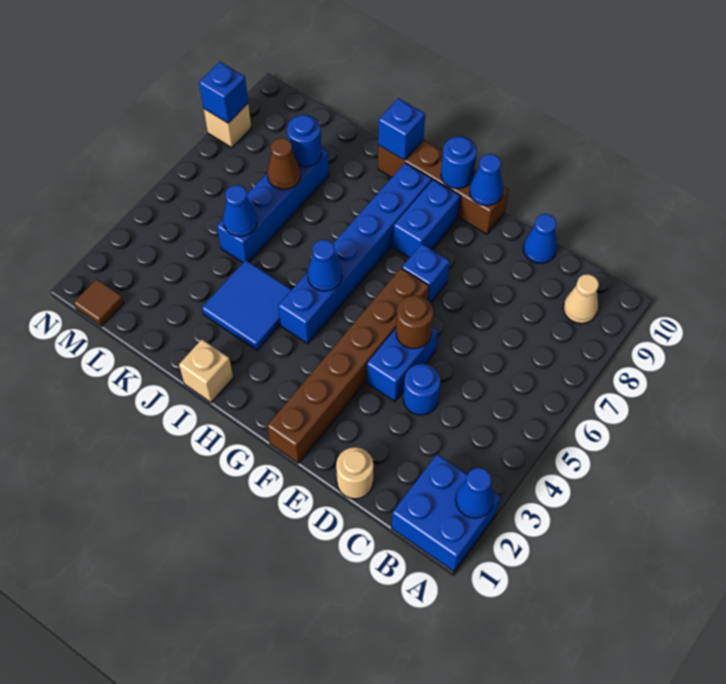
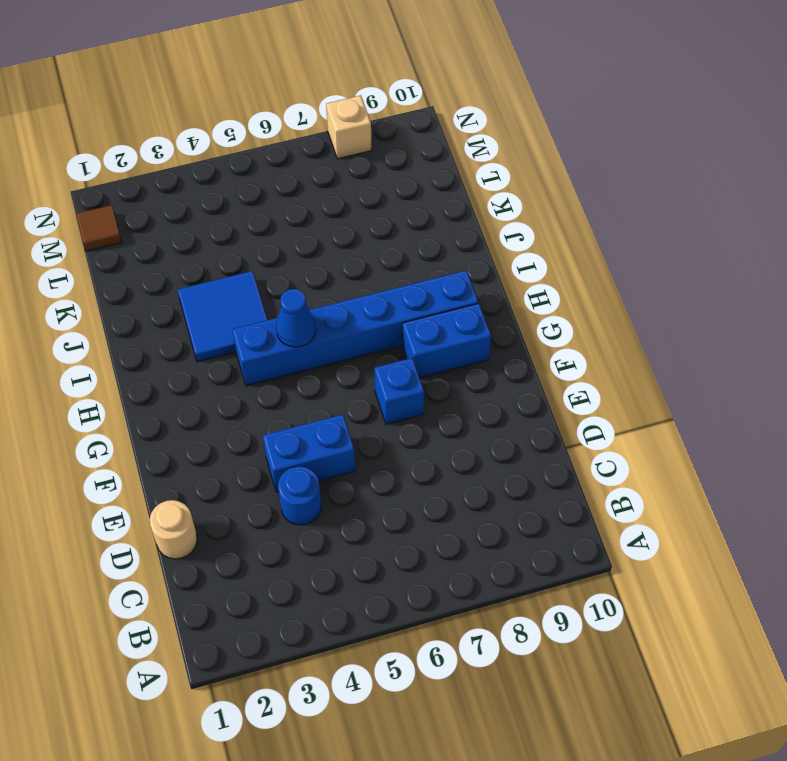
none -> blue 2x2 brick [392,454,500,572]
none -> tan 1x1 cone [563,274,599,324]
none -> blue 1x1 cone [523,214,557,263]

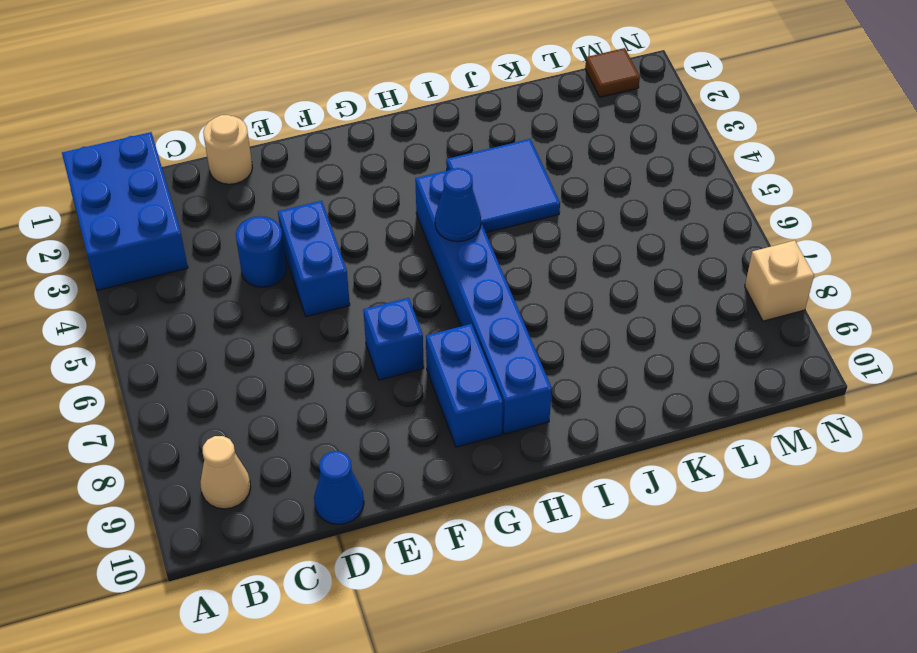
blue 2x3 brick [62,132,188,290] -> blue 2x2 brick [392,454,500,572]
none -> brown 1x6 brick [267,268,429,463]
none -> brown 1x4 brick [378,140,509,234]
none -> tan 1x1 brick [179,339,233,403]

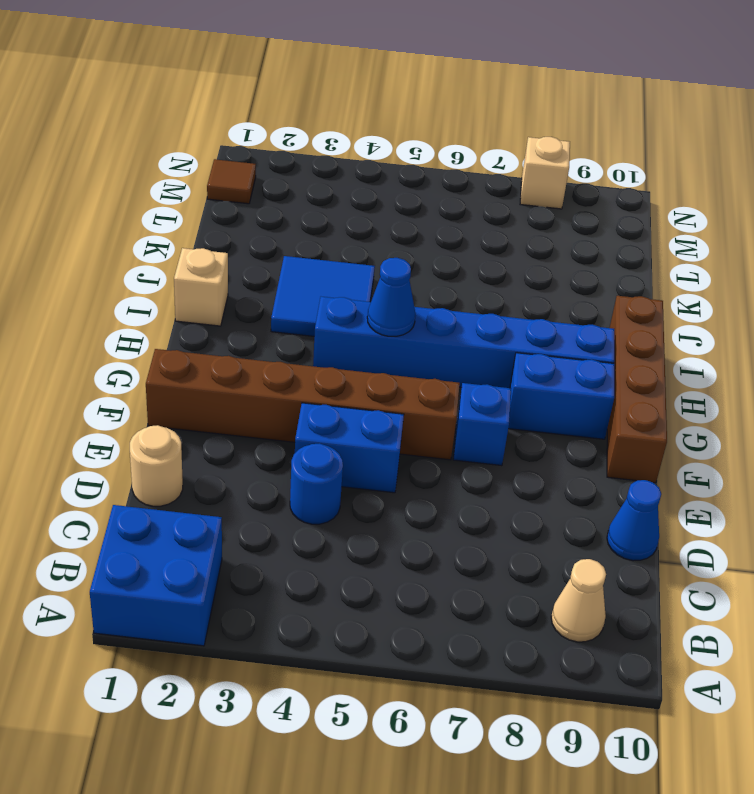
none -> blue 1x4 brick [217,147,329,263]
none -> blue 1x1 cone [456,468,494,518]
none -> brown 1x1 round brick [396,295,433,349]

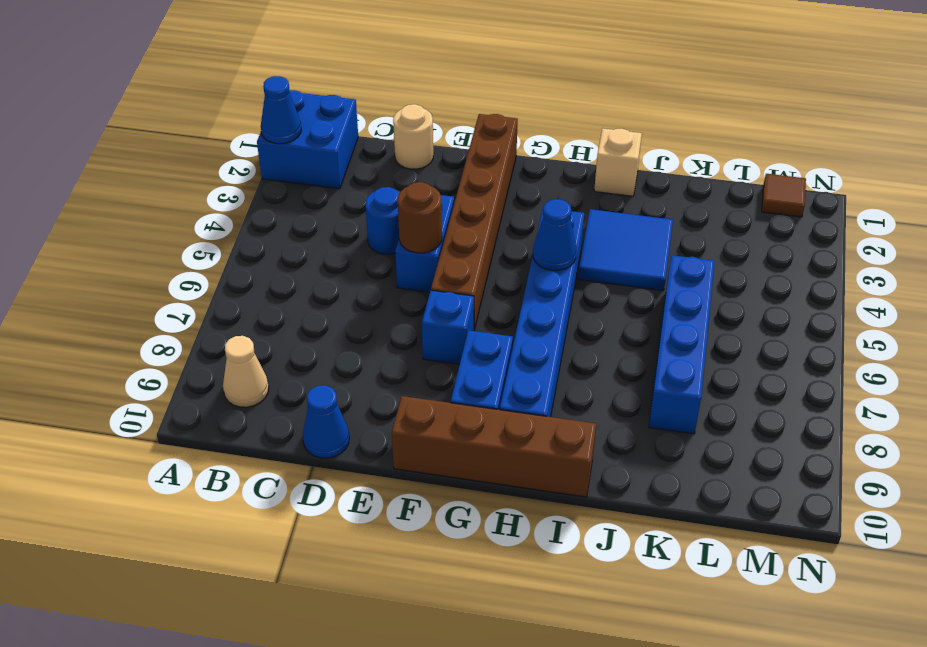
none -> tan 1x1 brick [204,104,251,148]
none -> blue 1x1 cone [469,154,503,206]
none -> blue 1x1 round brick [441,136,477,189]

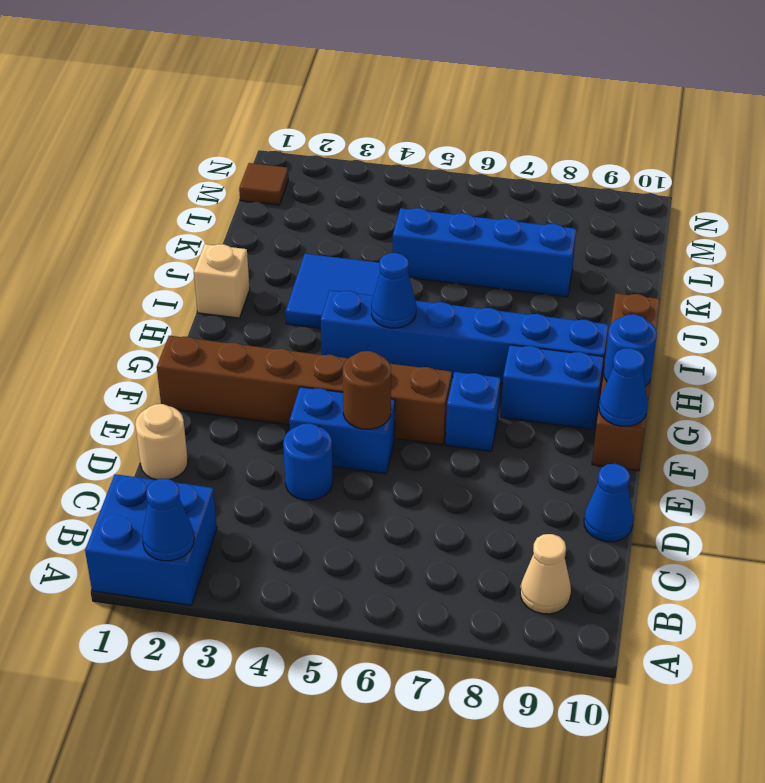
none -> tan 1x1 brick [204,104,251,148]
none -> blue 1x1 brick [378,98,425,160]
none -> blue 1x1 cone [223,185,257,237]

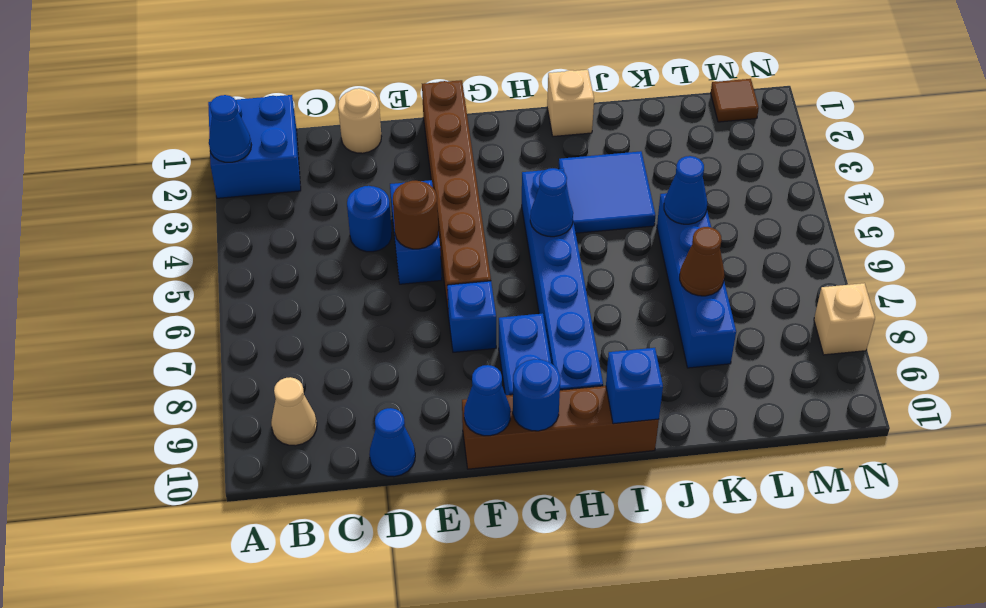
none -> blue 1x1 round brick [287,115,322,167]
none -> blue 1x1 brick [199,62,248,123]

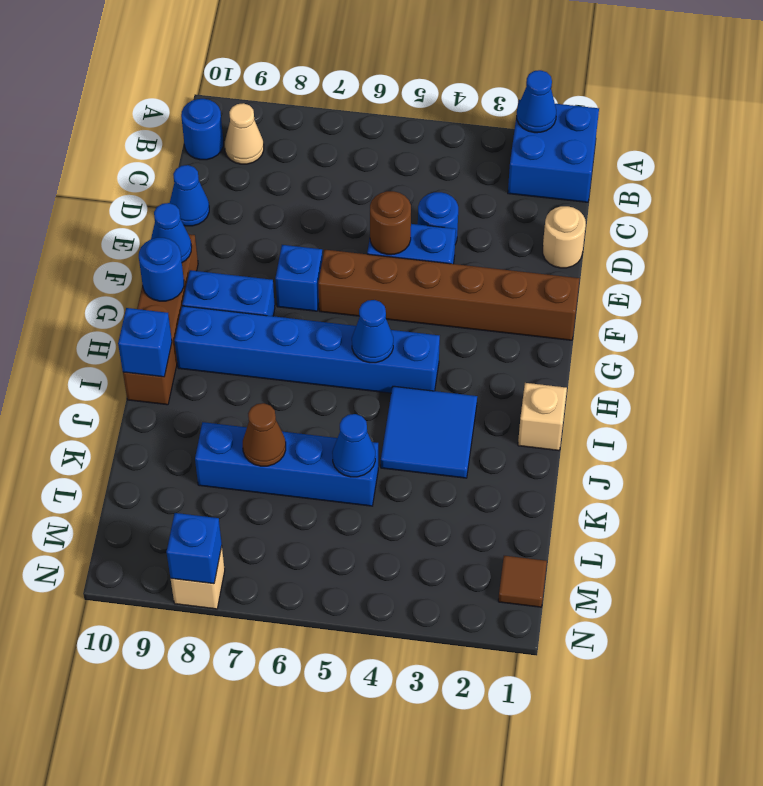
blue 1x1 round brick [181,99,223,160] -> blue 1x1 round brick moved to [287,115,322,167]

